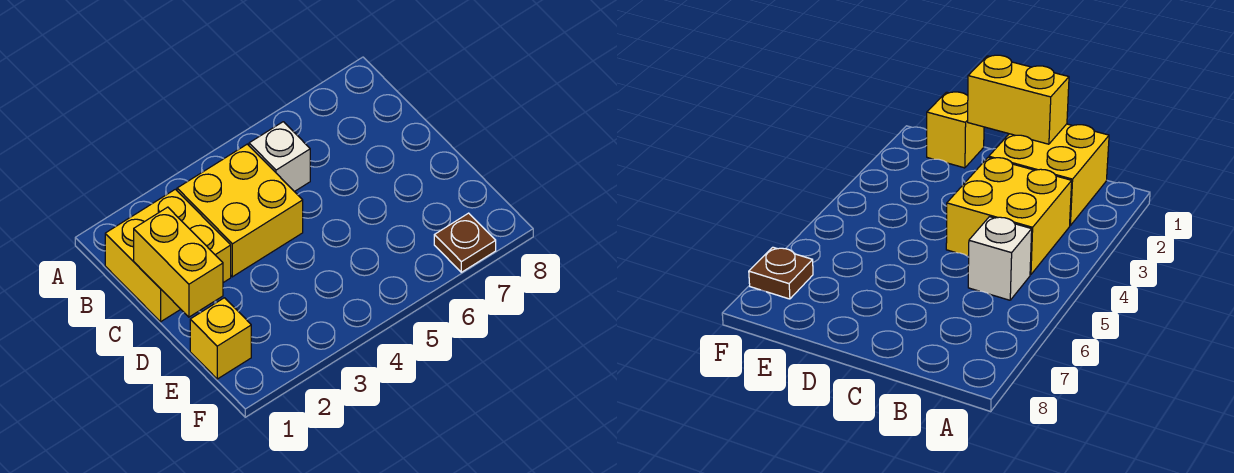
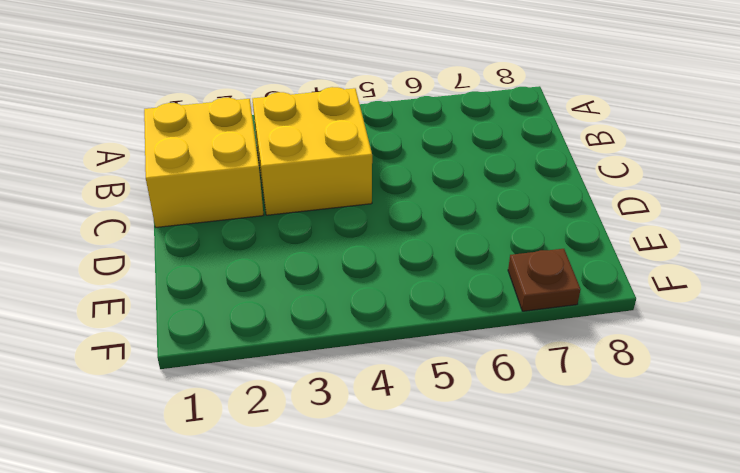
none -> white 1x1 brick [249,122,310,192]
none -> yellow 1x1 brick [190,298,251,379]

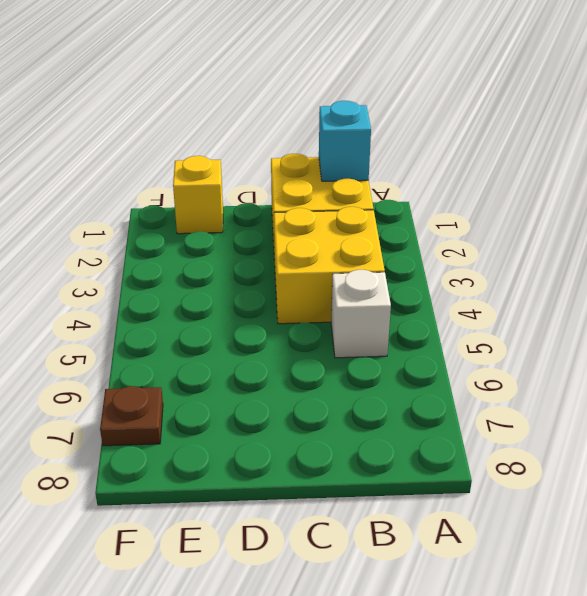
cyan 1x1 brick [319,101,371,181] -> none
none -> yellow 1x2 brick [134,207,223,317]

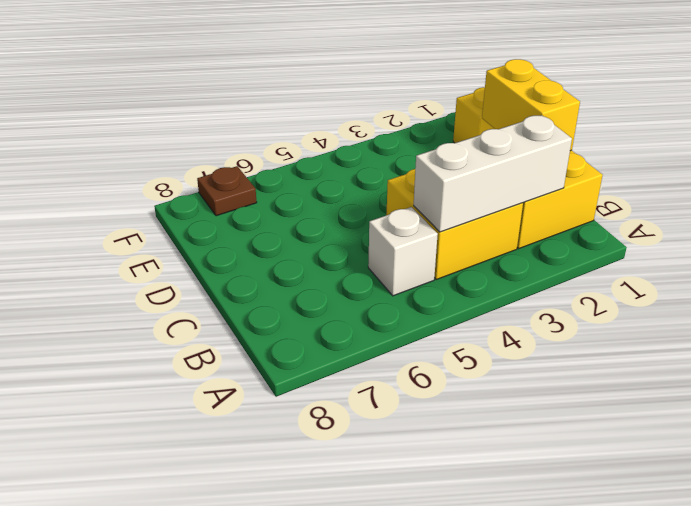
white 1x3 brick [414,115,572,232] -> none

